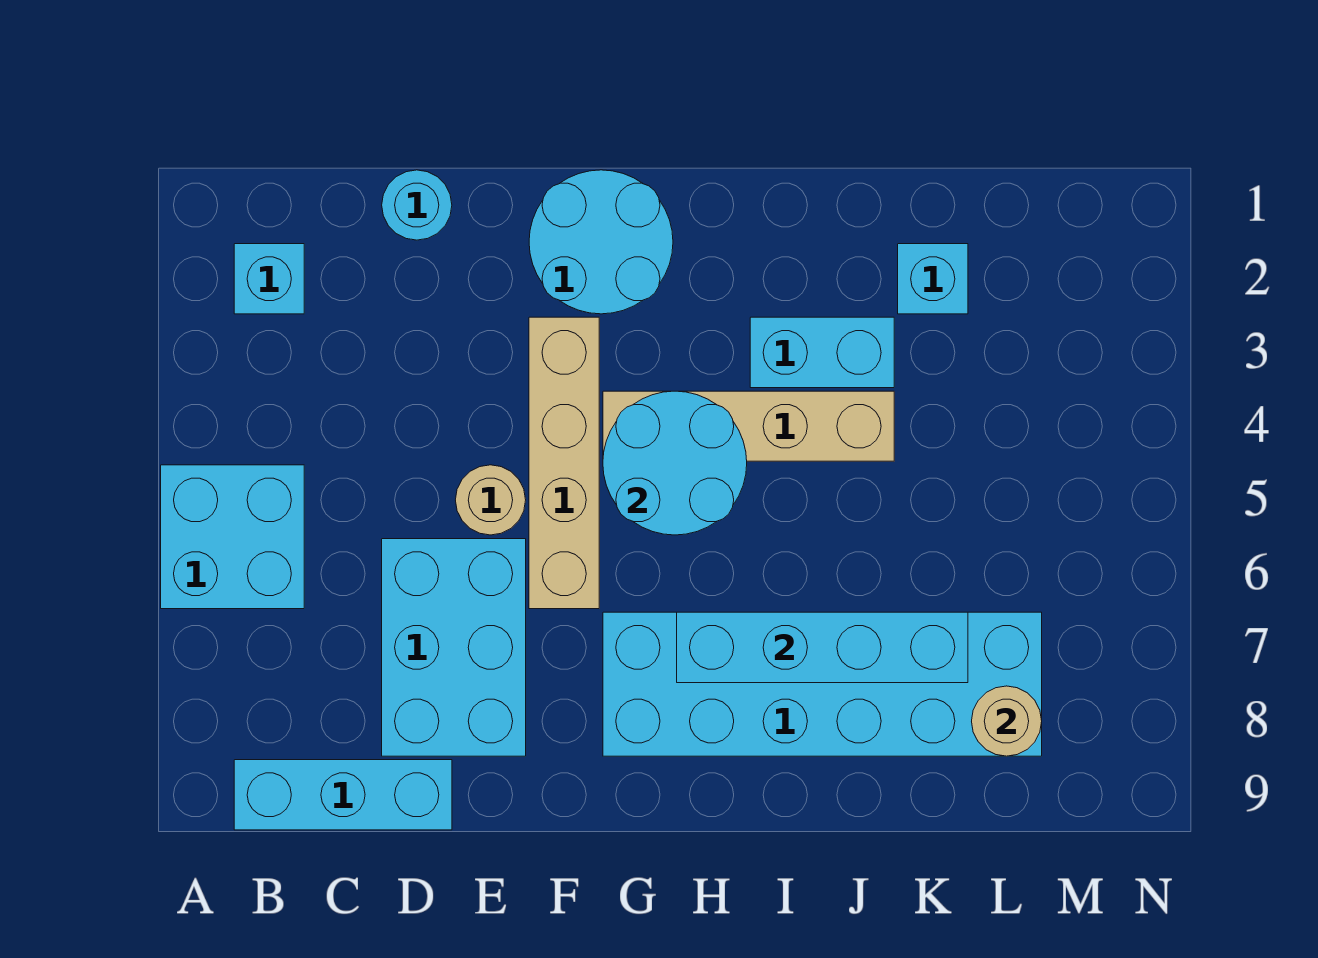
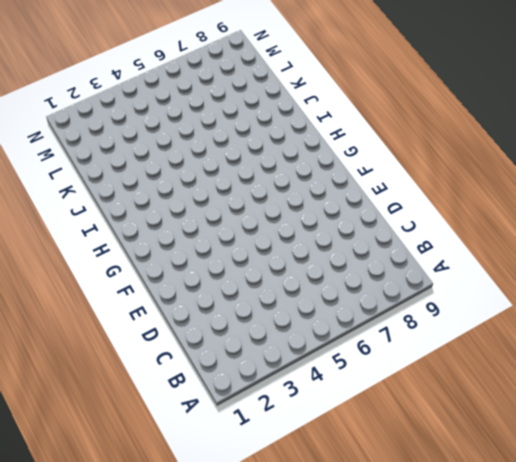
none -> cyan 2x2 brick [161,465,304,609]
none -> cyan 1x1 brick [234,244,304,314]
none -> cyan 1x3 brick [234,760,452,830]

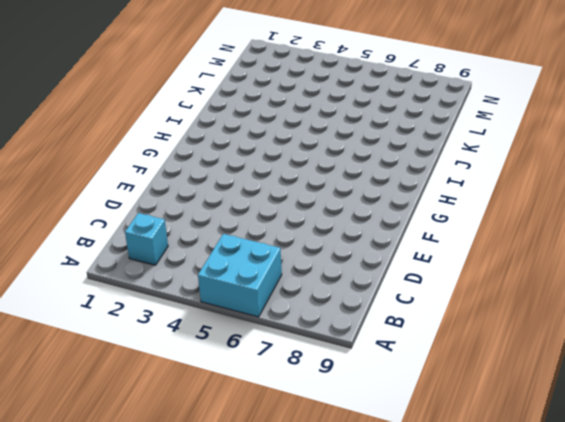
none -> cyan 1x3 brick [234,760,452,830]
none -> cyan 1x1 round brick [382,170,452,240]
none -> cyan 2x3 brick [382,539,526,756]

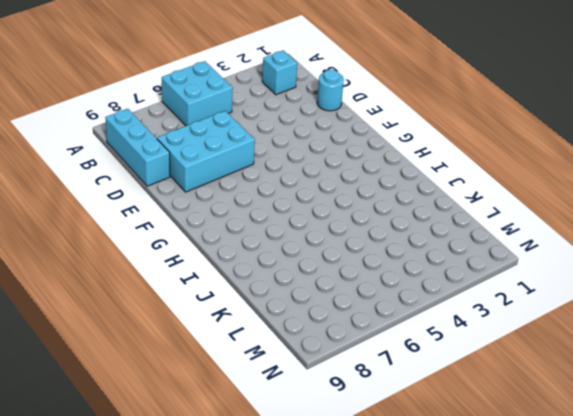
none -> tan 1x1 round brick [456,465,526,535]
none -> cyan 2x2 round brick [529,170,673,314]
none -> tan 1x4 brick [529,317,599,609]

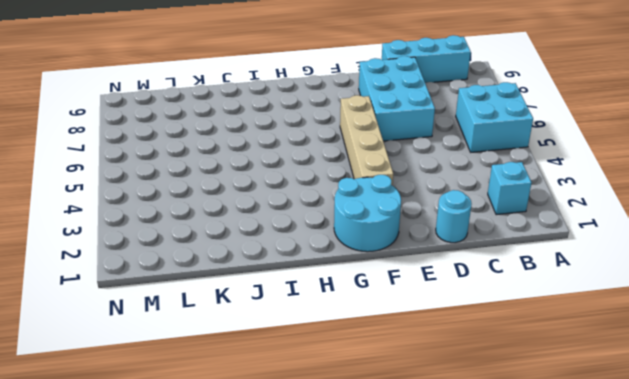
none -> tan 1x1 round brick [456,465,526,535]
none -> tan 1x4 brick [603,391,894,461]
none -> cyan 2x6 brick [603,612,1042,756]

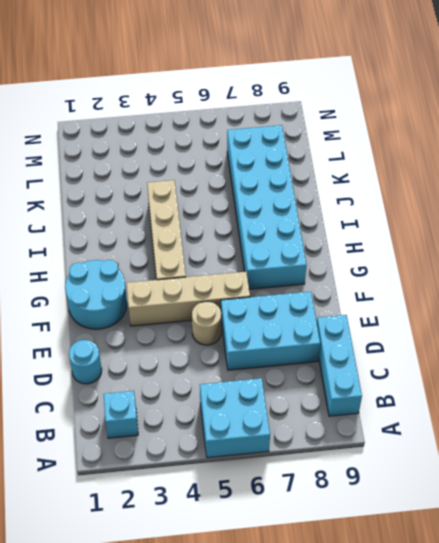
none -> cyan 1x2 brick [750,317,894,388]
none -> cyan 1x1 brick [898,244,968,314]
none -> cyan 2x2 round brick [603,391,747,535]

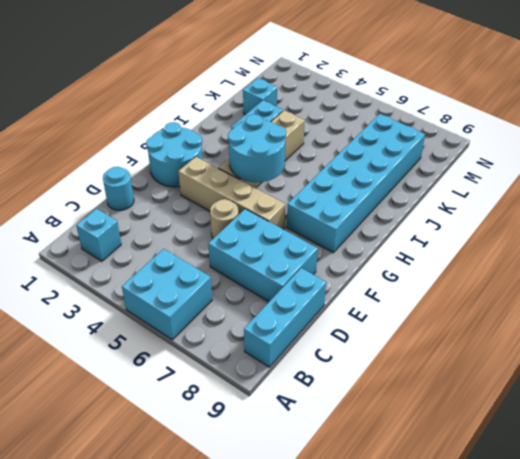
none -> cyan 1x4 brick [677,612,968,683]
none -> tan 1x1 round brick [972,686,1042,756]

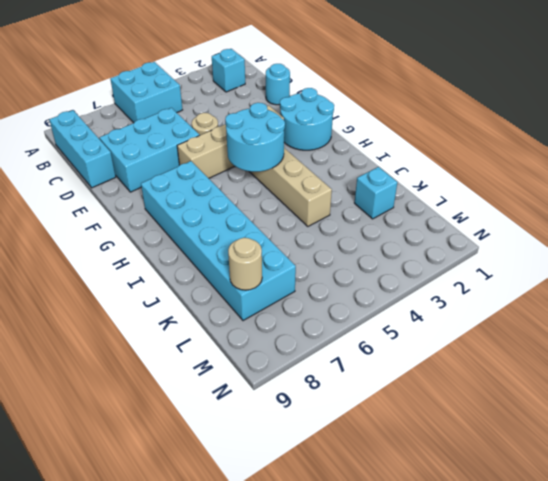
none -> cyan 1x2 brick [750,317,894,388]
none -> cyan 1x4 brick [677,612,968,683]

